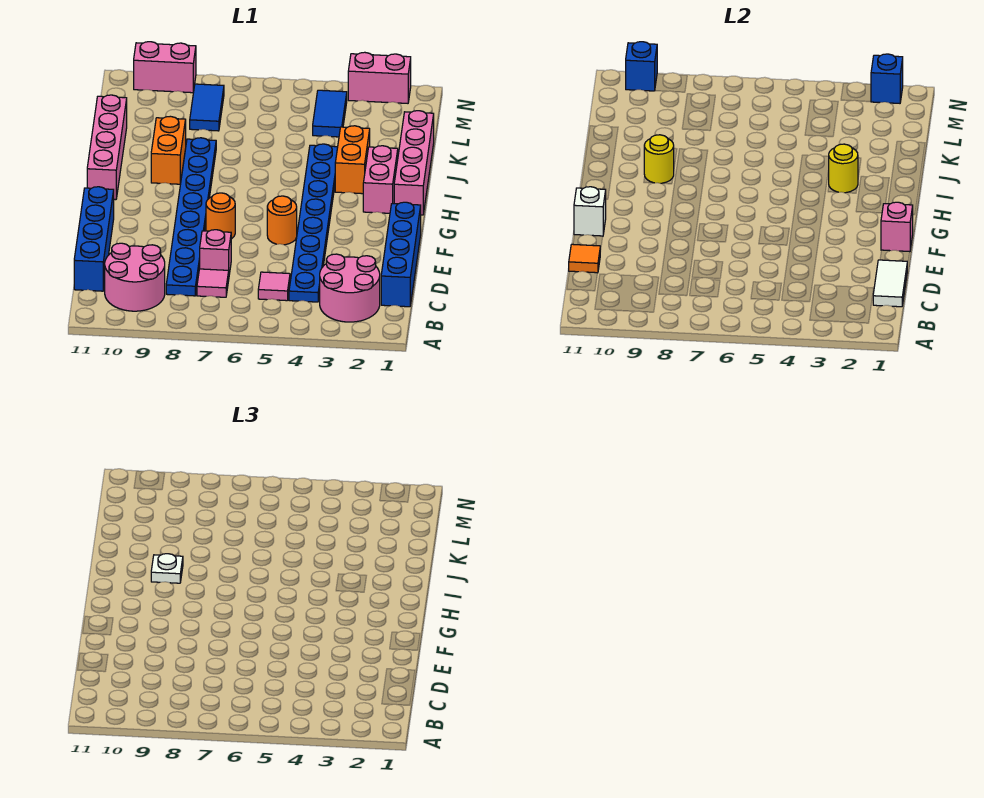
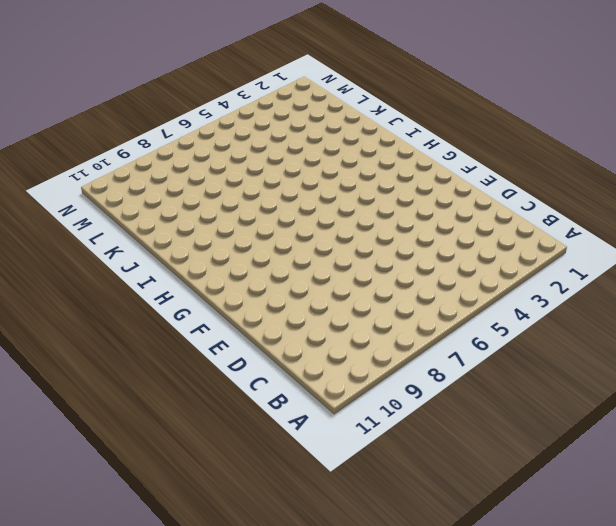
none -> pink 2x2 round brick [320,254,380,322]
none -> pink 2x2 round brick [105,243,165,311]
none -> blue 1x4 brick [381,202,421,307]

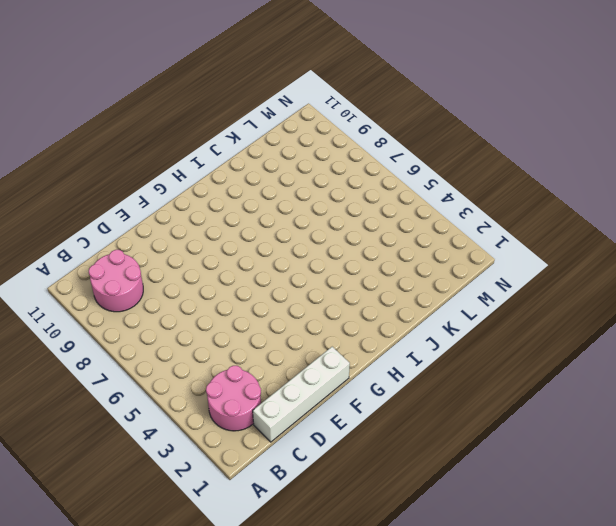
white 1x4 brick [253,347,350,442] -> blue 1x4 brick [381,202,421,307]
none -> blue 1x8 plate [289,144,338,302]
none -> pink 1x1 tile [258,272,290,301]
none -> pink 1x1 tile [197,269,229,297]

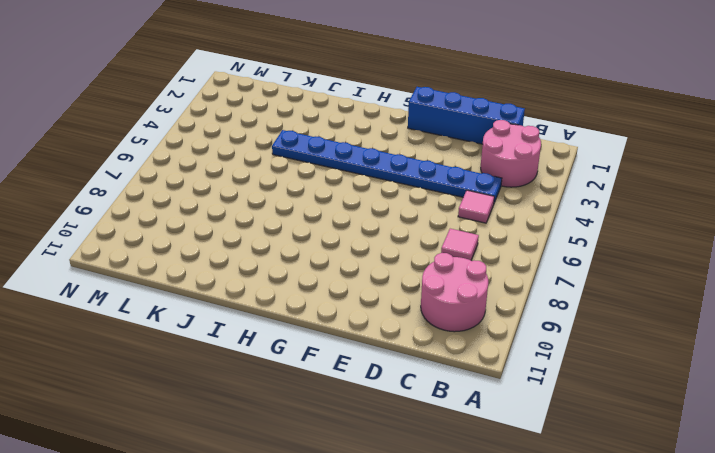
none -> blue 1x8 plate [166,138,216,296]
none -> blue 1x4 brick [74,187,114,291]
none -> pink 1x1 brick [200,230,231,274]

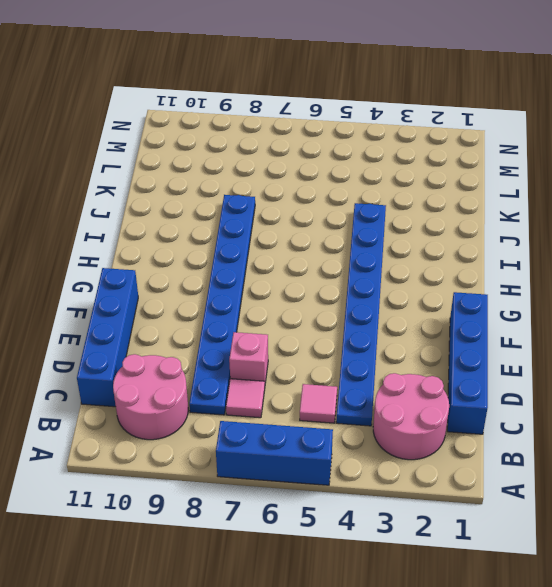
blue 1x3 brick [216,421,333,485] -> none
none -> orange 1x1 round brick [267,196,297,245]
none -> orange 1x1 round brick [206,193,235,239]
none -> pink 1x4 brick [394,111,434,215]

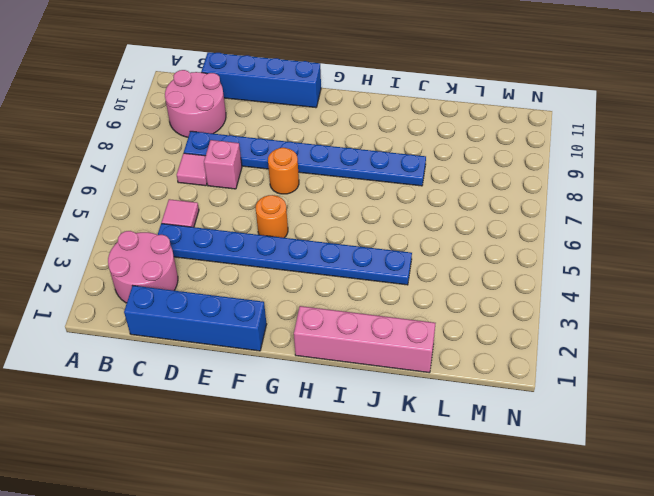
none -> pink 1x2 brick [363,146,398,213]
none -> pink 1x4 brick [87,95,127,200]
none -> orange 1x2 brick [335,126,370,194]

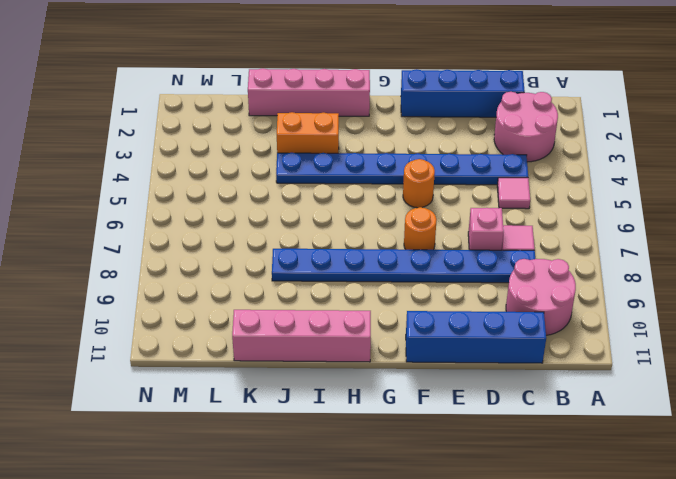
none -> pink 1x2 brick [363,146,398,213]
none -> orange 1x2 brick [151,116,186,184]
none -> blue 1x2 tile [313,90,347,137]

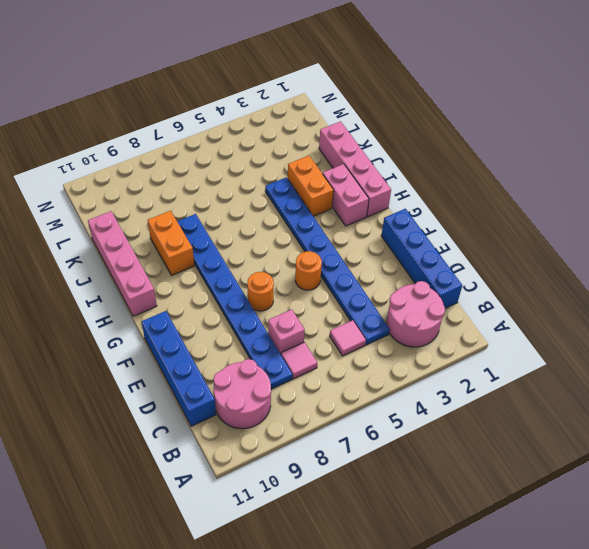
none -> blue 1x2 tile [313,90,347,137]
none -> blue 1x2 tile [190,84,224,131]
none -> pink 1x2 brick [348,52,411,103]

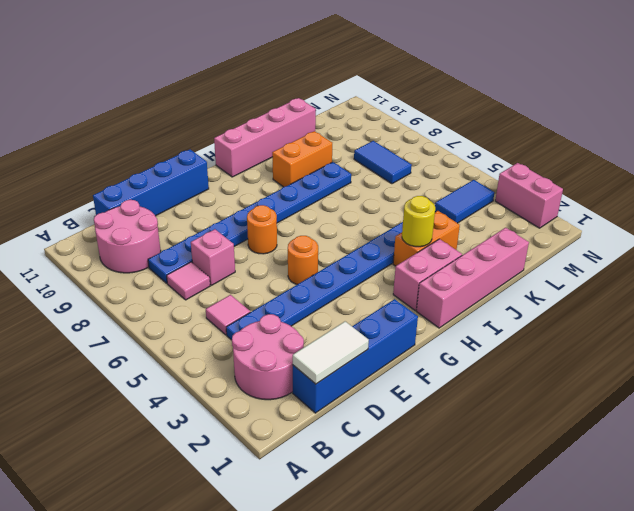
blue 1x2 tile [354,141,412,184] -> blue 1x2 tile turned to [190,84,224,131]
none -> pink 1x2 brick [134,42,196,93]
none -> orange 1x1 tile [569,244,600,273]
none -> pink 1x1 brick [881,202,913,252]

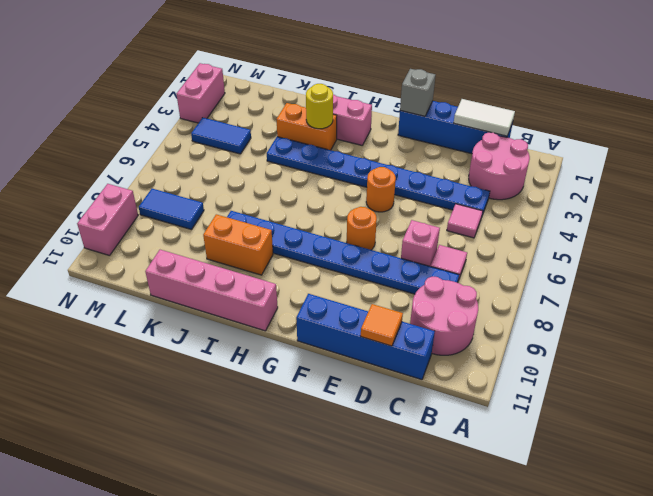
grey 1x1 brick [400,69,436,116] -> pink 1x1 brick [881,202,913,252]
none -> pink 1x4 brick [394,111,434,215]
none -> white 1x1 brick [574,187,606,236]
none -> yellow 1x1 round brick [644,135,674,183]

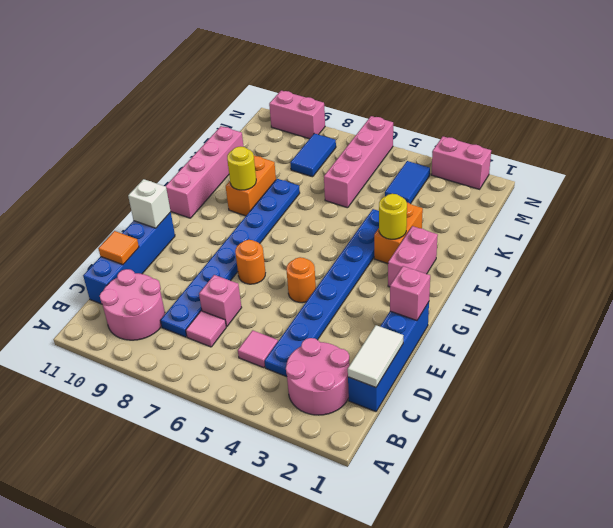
pink 1x4 brick [324,116,393,208] -> pink 1x4 brick moved to [394,111,434,215]
none -> blue 1x1 brick [871,54,903,103]
none -> blue 1x1 brick [626,42,657,91]
none -> white 1x1 plate [151,554,183,583]

